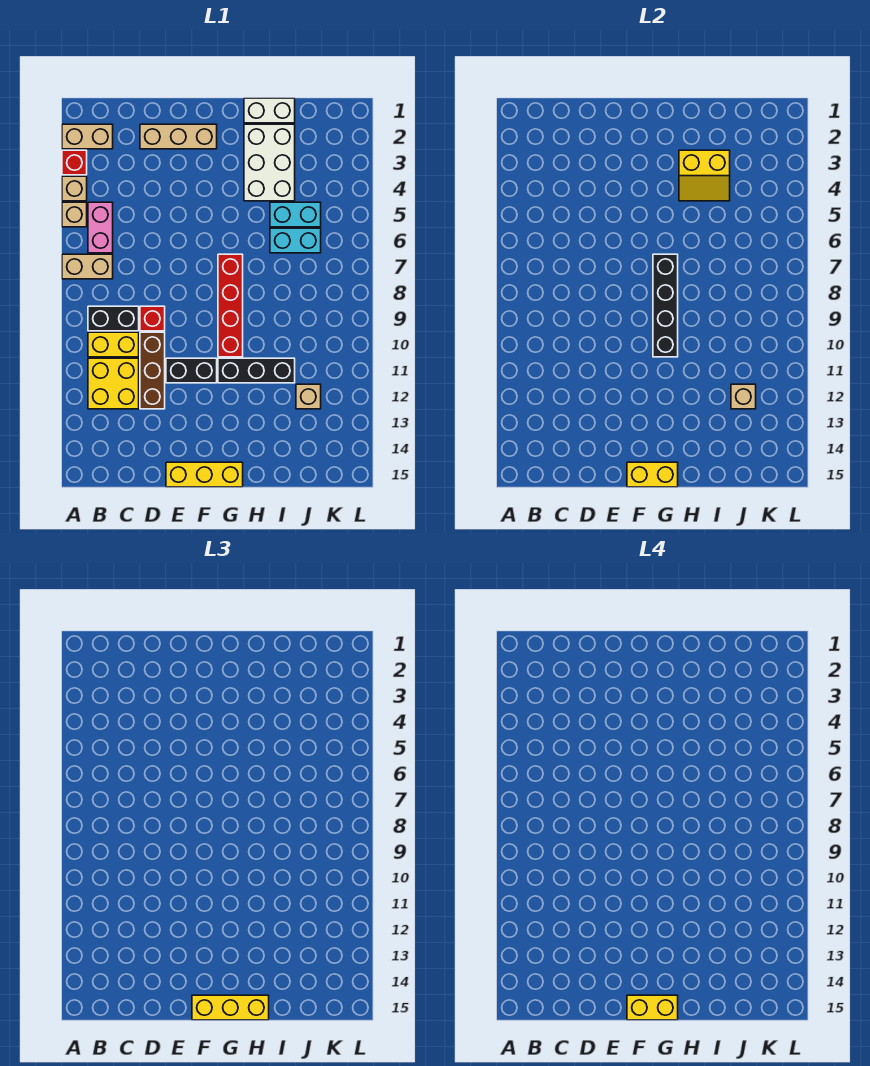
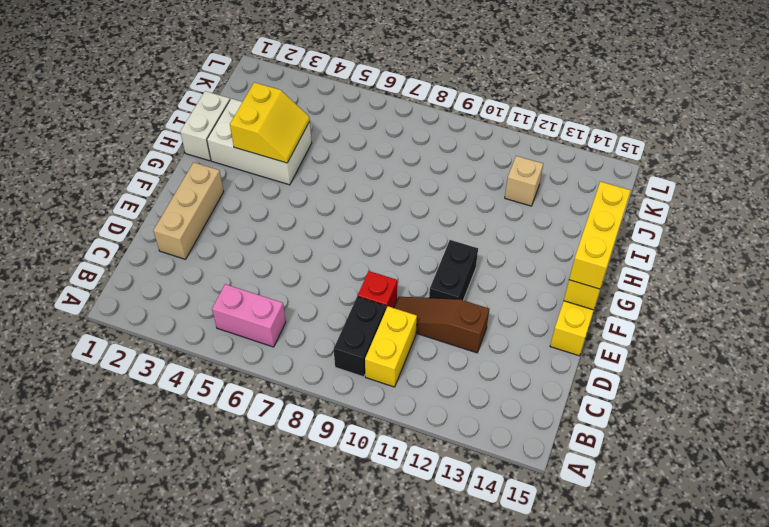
brown 1x3 slope [394,297,489,353] -> brown 1x3 brick [140,332,165,409]
none -> tan 1x2 brick [62,124,113,149]
none -> red 1x1 brick [62,150,87,175]
none -> tan 1x1 brick [62,176,87,201]

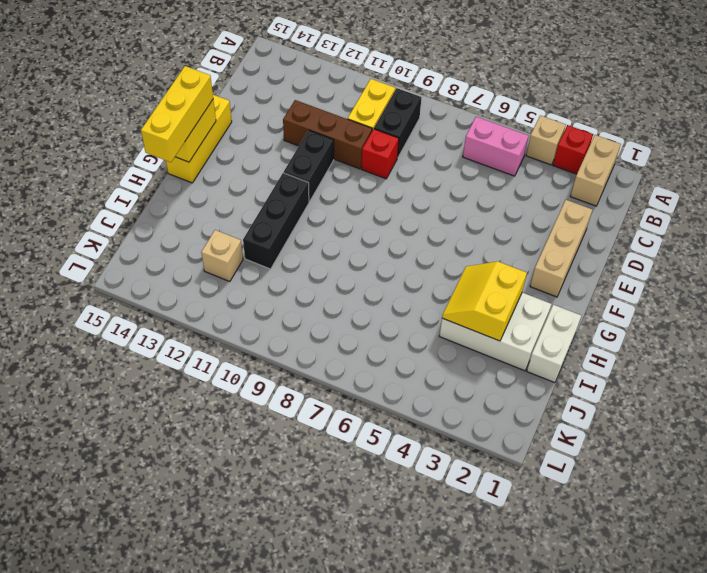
none -> tan 1x1 brick [62,202,87,227]
none -> tan 1x2 brick [62,254,113,279]
none -> yellow 2x2 brick [88,358,139,409]

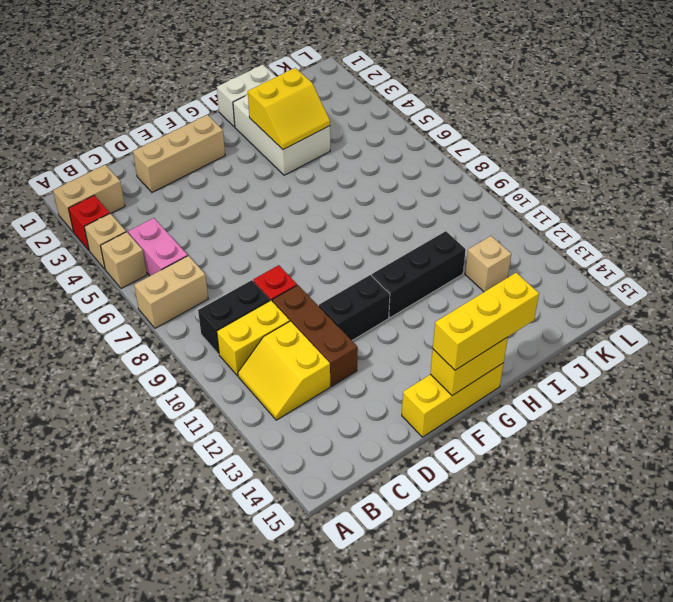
yellow 2x2 slope [238,321,330,420] -> yellow 2x2 brick [88,358,139,409]
none -> red 1x4 brick [218,254,243,357]
none -> cyan 1x2 brick [270,202,321,227]
none -> cyan 1x2 brick [270,228,321,253]

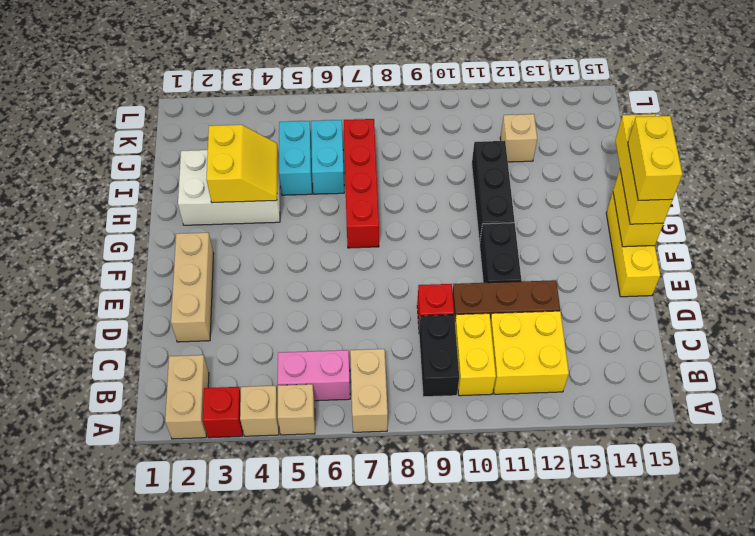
red 1x4 brick [344,119,379,248] -> red 1x4 brick turned to [218,254,243,357]
none -> white 1x2 brick [244,98,295,123]
none -> black 1x4 brick [653,254,678,357]
none -> tan 1x1 brick [731,384,756,409]

